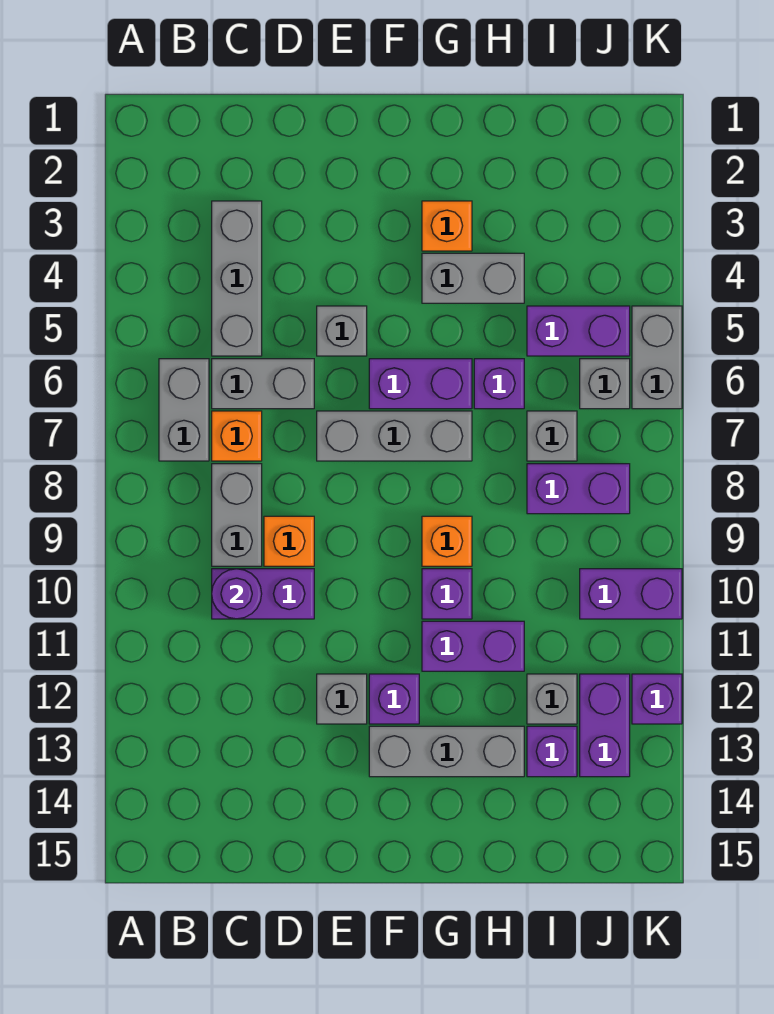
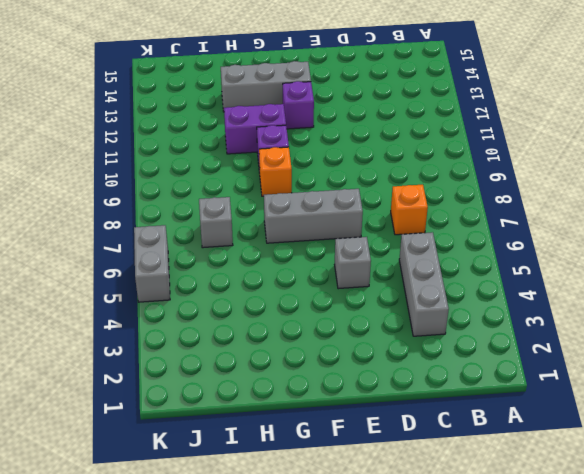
none -> grey 1x2 brick [159,359,209,461]
none -> grey 1x2 brick [212,359,314,409]
none -> grey 1x2 brick [212,464,262,566]
none -> purple 1x2 brick [212,569,314,619]

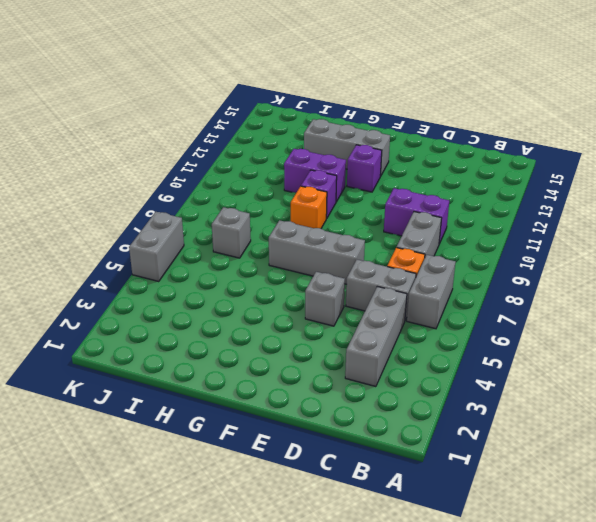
none -> orange 1x1 brick [264,516,314,566]
none -> grey 1x1 brick [317,674,367,724]
none -> purple 1x2 brick [369,359,472,409]
none -> orange 1x1 brick [422,201,472,251]

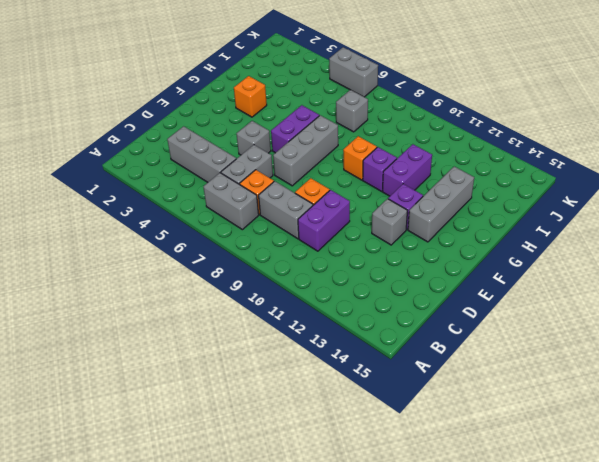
none -> grey 1x2 brick [422,253,524,303]
none -> purple 1x1 brick [474,359,524,409]
none -> purple 1x2 brick [527,306,630,356]
none -> purple 1x2 brick [527,464,630,514]

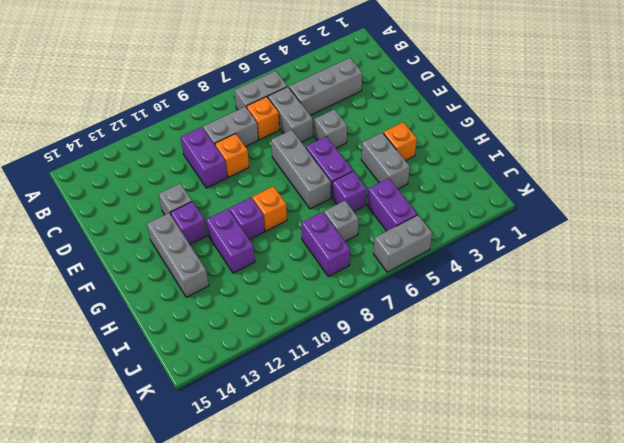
none -> grey 1x1 brick [527,674,577,724]
none -> purple 1x1 brick [527,726,577,777]
none -> grey 1x1 brick [580,359,630,409]
none -> purple 1x2 brick [580,569,682,619]

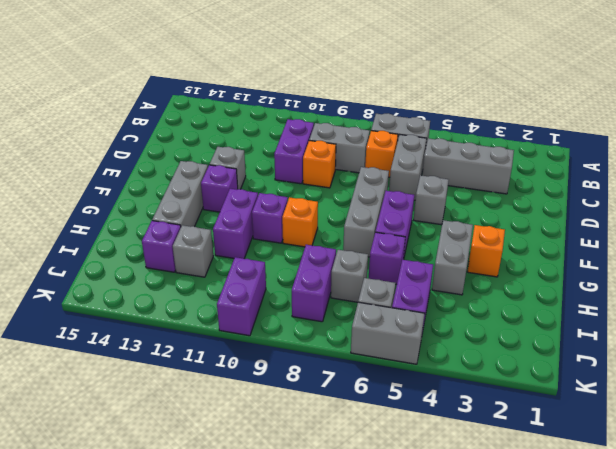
none -> purple 1x2 brick [580,674,630,777]
none -> purple 1x1 brick [632,674,682,724]
none -> purple 1x1 round brick [212,569,262,619]

